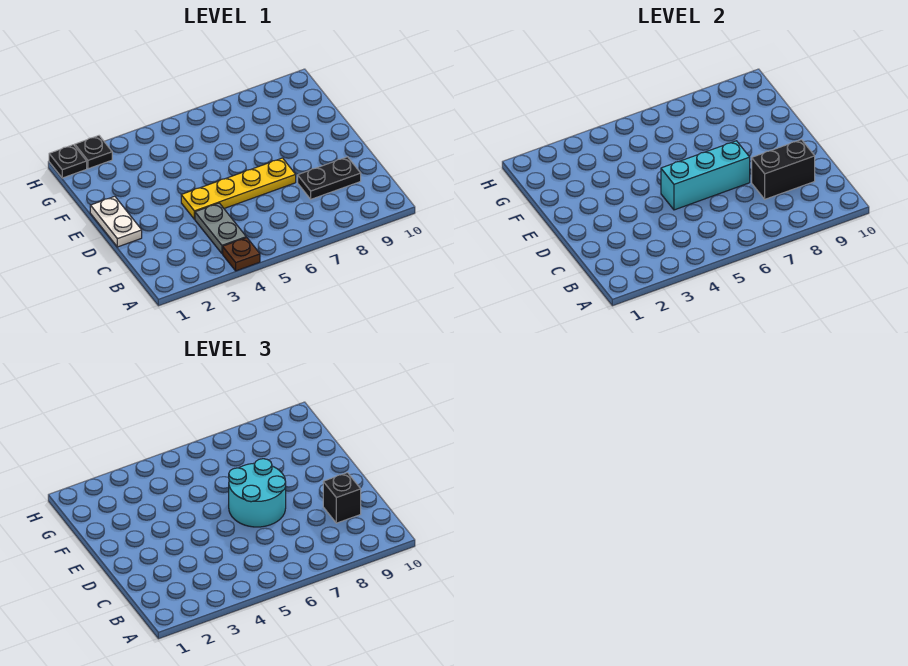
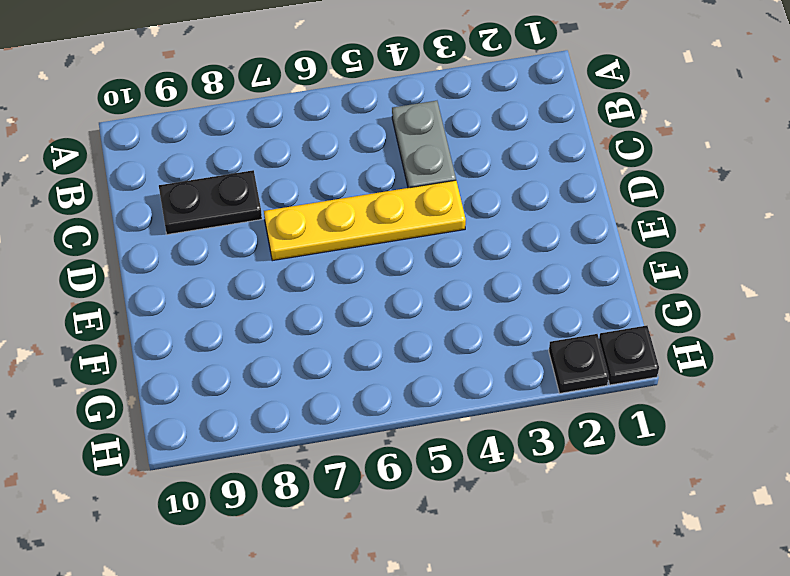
none -> brown 1x1 plate [223,238,260,271]
none -> white 1x2 plate [90,196,142,247]

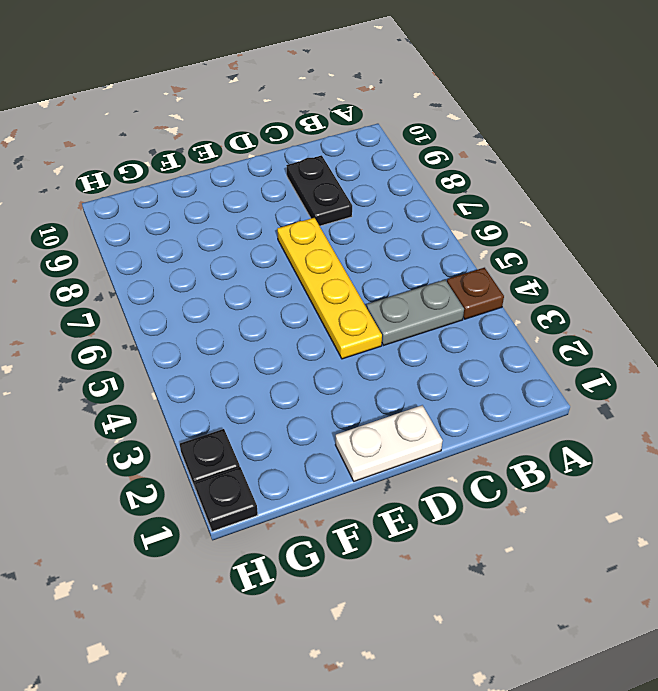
none -> black 1x2 brick [752,140,815,199]
none -> cyan 1x3 brick [661,141,750,210]

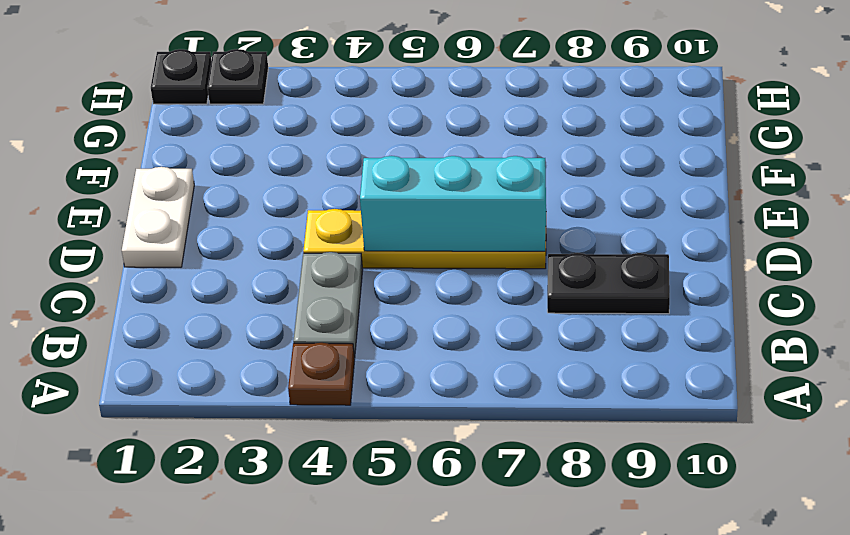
none -> black 1x2 brick [752,140,815,199]
none -> black 1x1 brick [323,473,361,523]

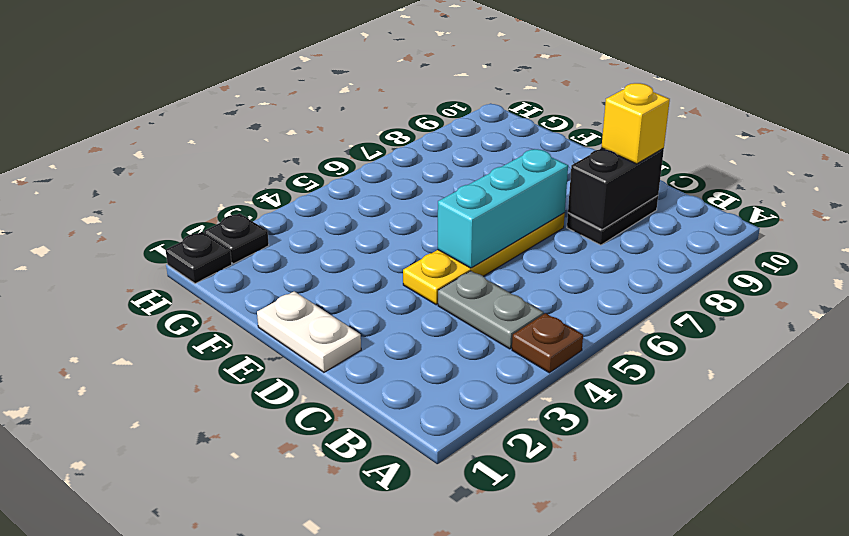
yellow 1x1 brick [601,83,670,164] -> black 1x1 brick [323,473,361,523]
none -> cyan 2x2 round brick [229,459,286,527]

